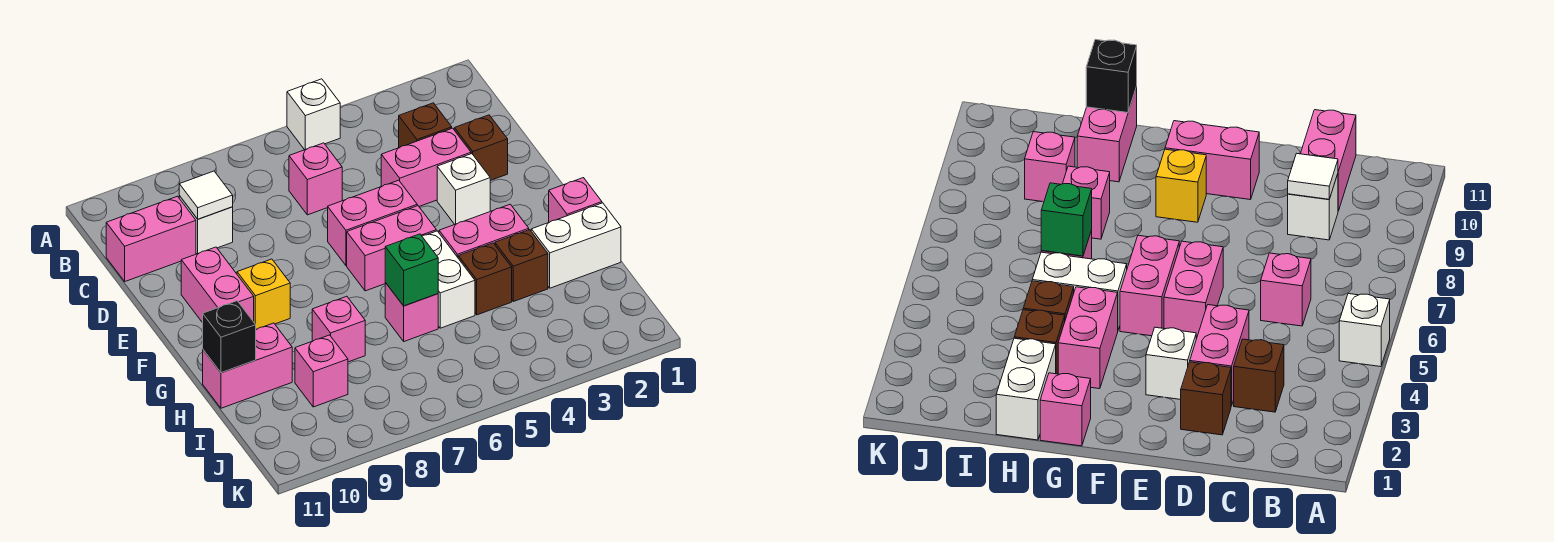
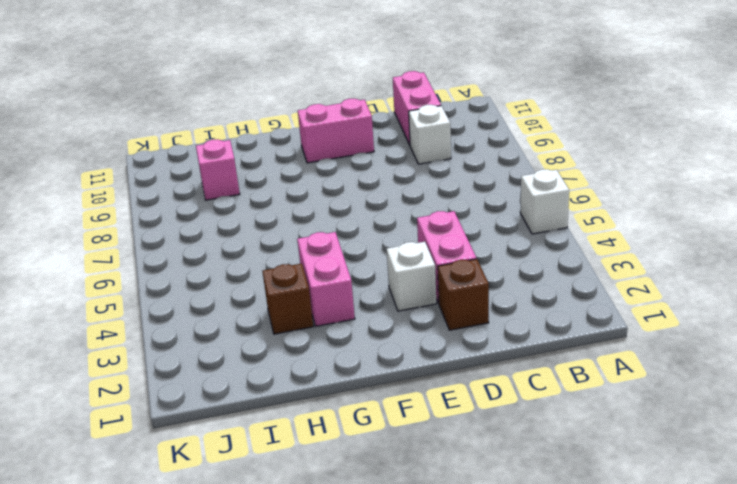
none -> brown 1x1 brick [399,103,452,148]
none -> pink 1x1 brick [289,143,342,215]
none -> pink 1x2 brick [328,180,417,266]

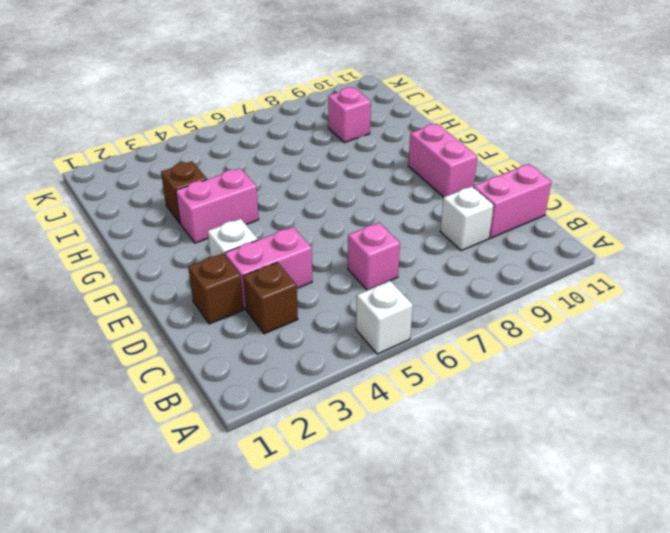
none -> pink 1x2 brick [328,180,417,266]
none -> pink 1x2 brick [347,206,436,291]
none -> yellow 1x1 brick [237,259,290,329]

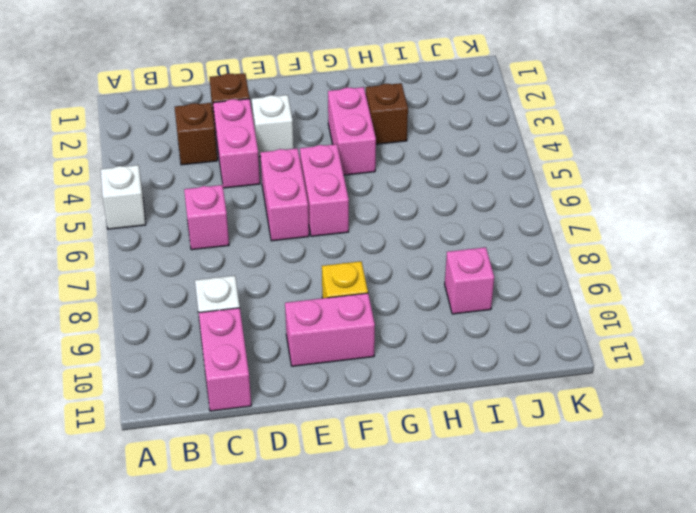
none -> pink 1x1 brick [549,178,602,222]
none -> white 1x2 brick [422,231,475,328]
none -> white 1x2 brick [531,203,621,288]

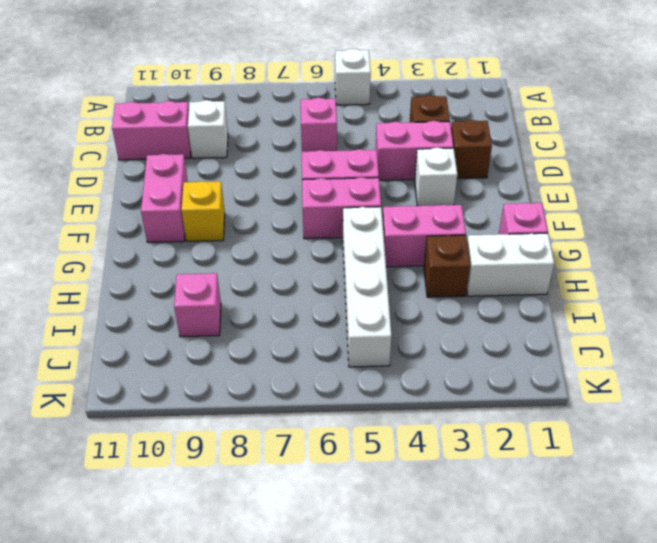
white 1x4 brick [343,207,392,367] -> white 1x2 brick [422,231,475,328]
none -> brown 1x1 brick [458,243,512,315]
none -> pink 1x1 brick [385,283,438,341]
none -> pink 1x1 brick [312,296,365,362]

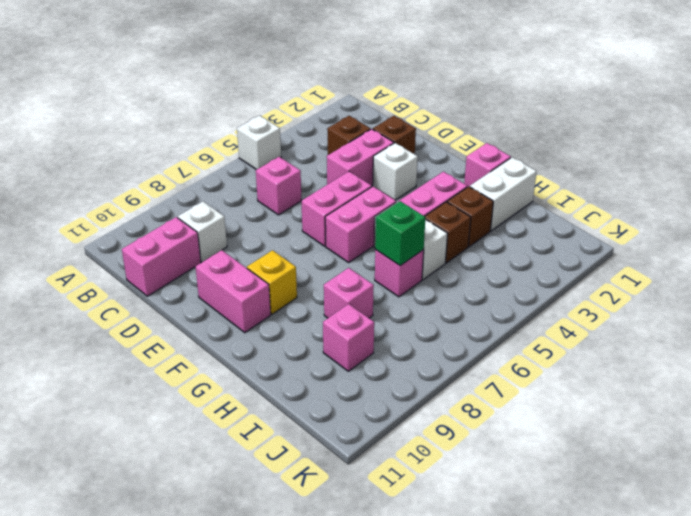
none -> pink 1x2 brick [203,323,292,408]
none -> white 1x1 tile [179,171,233,219]
none -> black 1x1 brick [203,301,256,373]

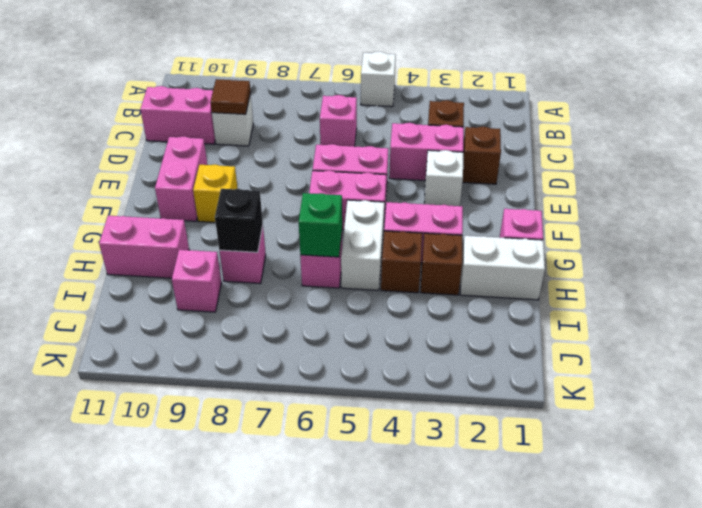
brown 1x1 tile [210,79,251,114] -> white 1x1 tile [179,171,233,219]
black 1x1 brick [215,189,263,252] -> black 1x1 brick moved to [203,301,256,373]

